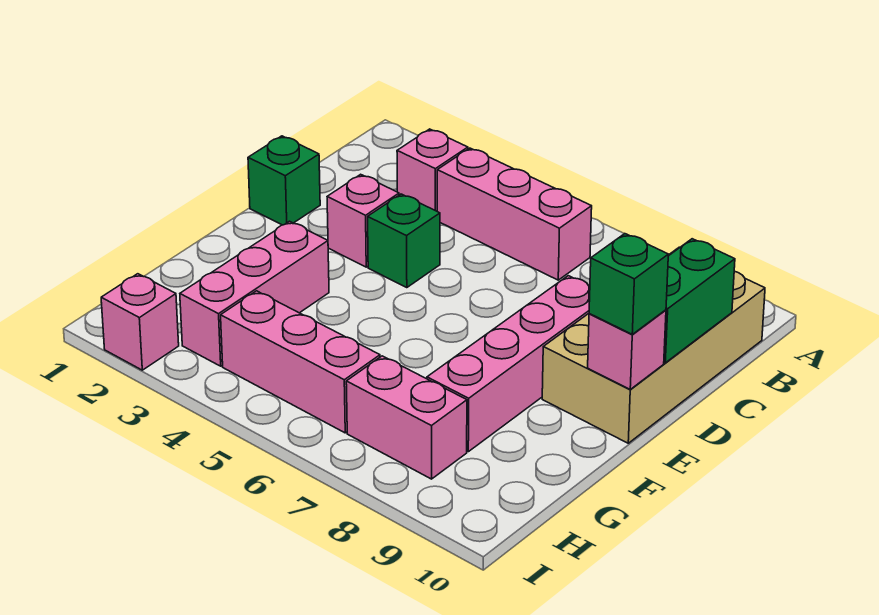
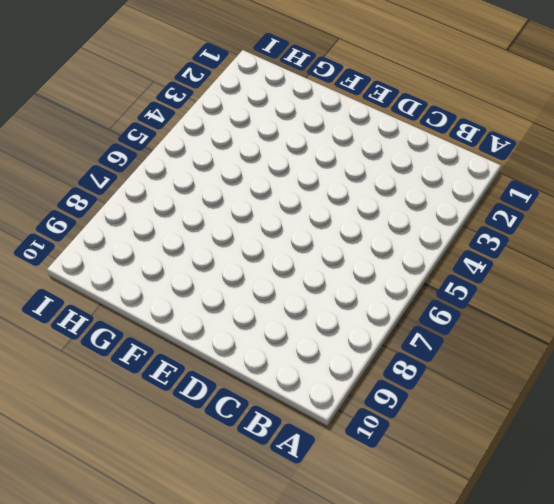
none -> pink 1x1 brick [397,129,468,211]
none -> pink 1x3 brick [437,148,592,280]
none -> tan 2x4 brick [542,247,765,443]

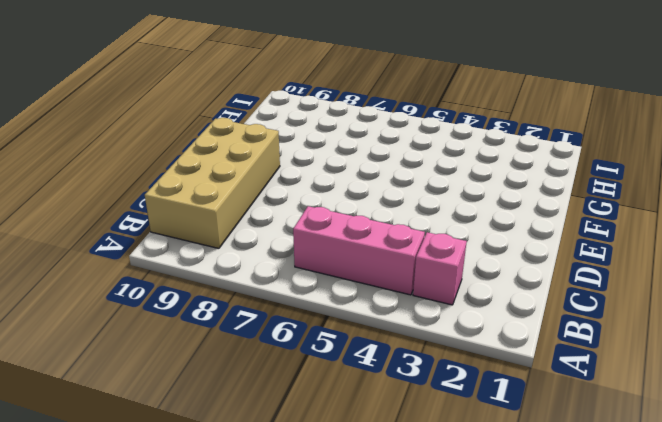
none -> green 1x1 brick [248,136,320,225]
none -> pink 1x1 brick [327,174,399,267]
none -> green 1x1 brick [368,194,440,288]

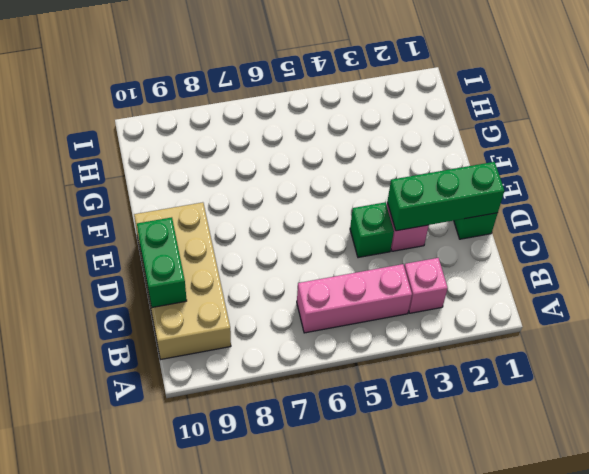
green 1x3 brick [387,162,504,231] -> none
none -> pink 1x4 brick [427,276,590,452]
none -> pink 1x3 brick [180,221,329,366]
none -> pink 1x3 brick [221,291,380,433]

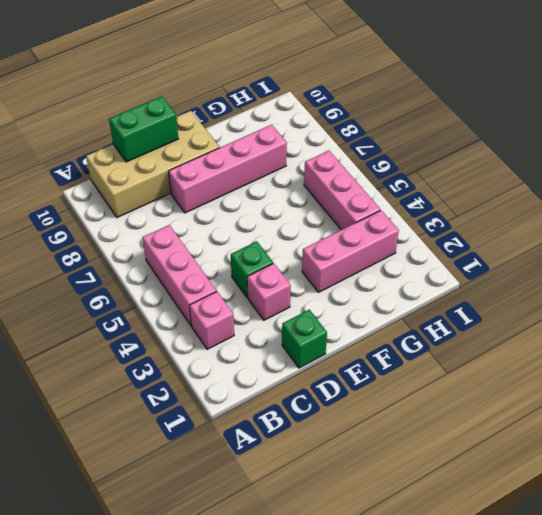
none -> pink 1x2 brick [346,356,467,479]
none -> pink 1x1 brick [101,274,179,370]
none -> pink 1x1 brick [588,310,666,389]

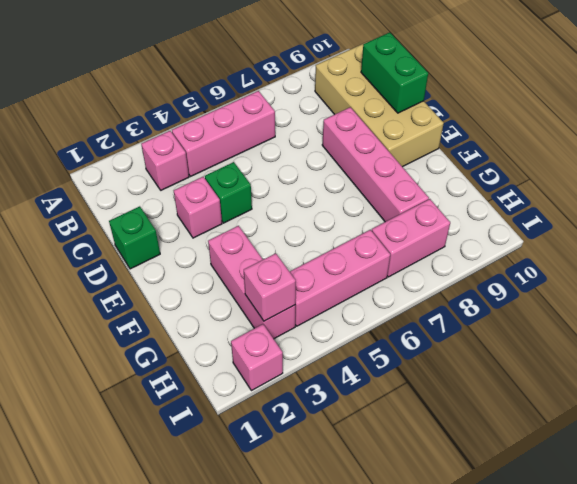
pink 1x1 brick [244,253,296,321] -> pink 1x1 brick moved to [588,310,666,389]
none -> green 1x1 brick [589,234,668,334]

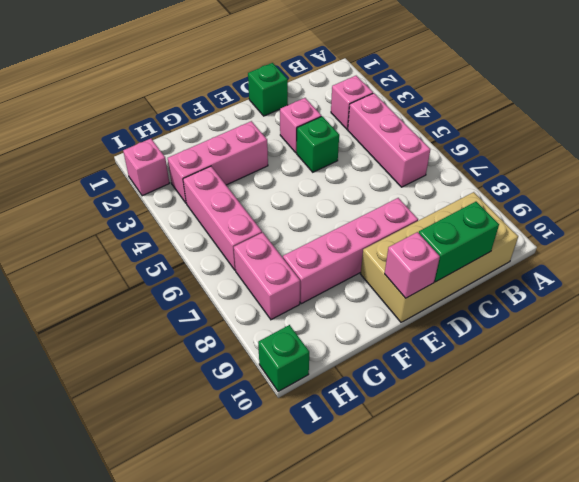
green 1x1 brick [258,325,309,392] -> green 1x1 brick moved to [589,234,668,334]

